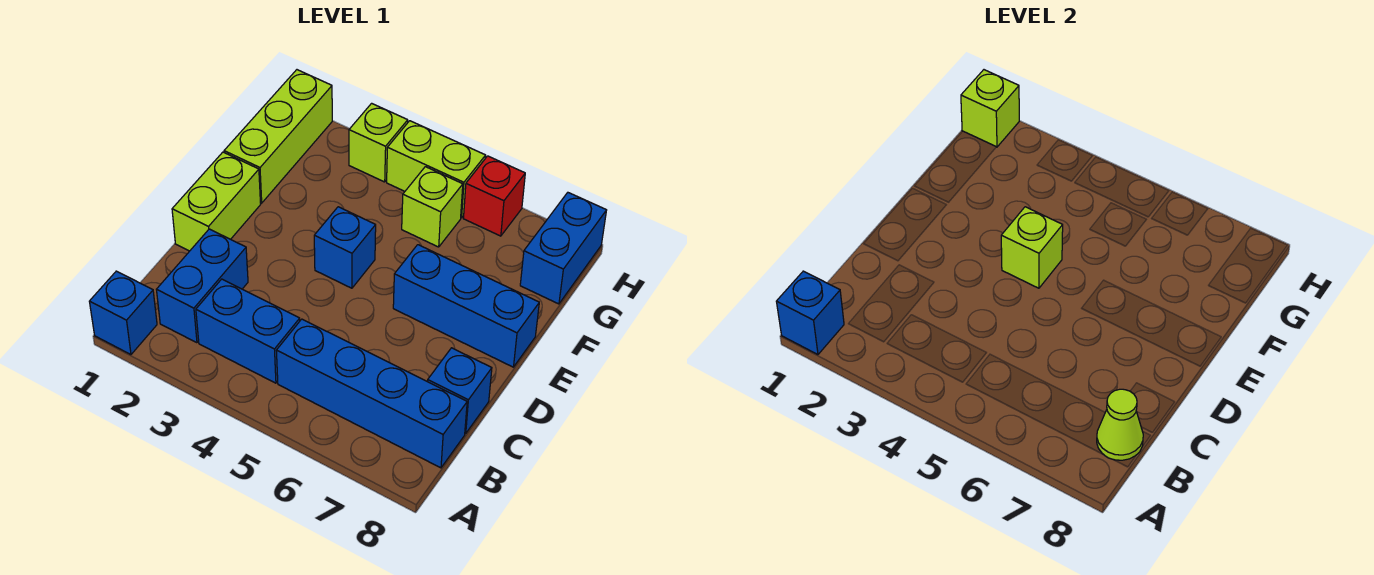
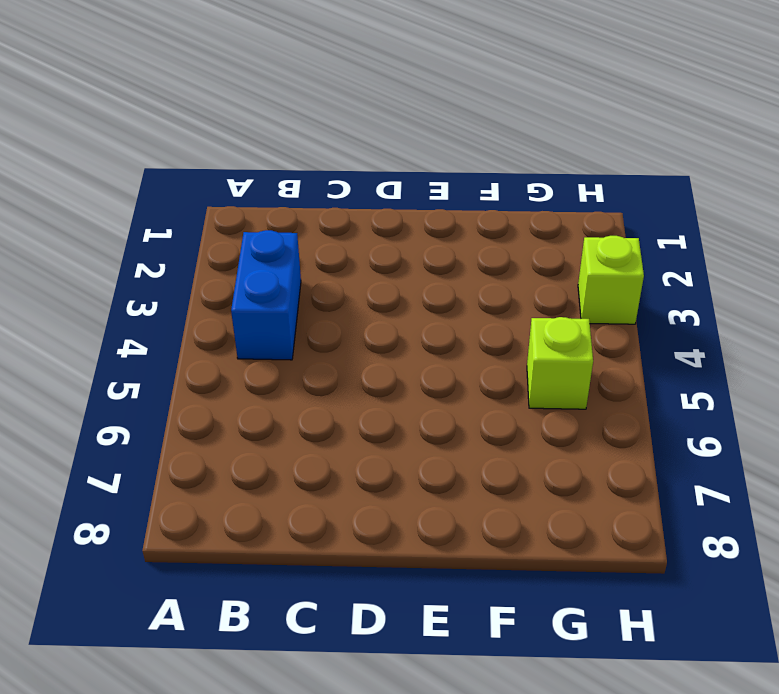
none -> blue 1x1 brick [89,271,157,355]
none -> blue 1x2 brick [156,229,248,343]
none -> blue 1x4 brick [276,319,467,468]

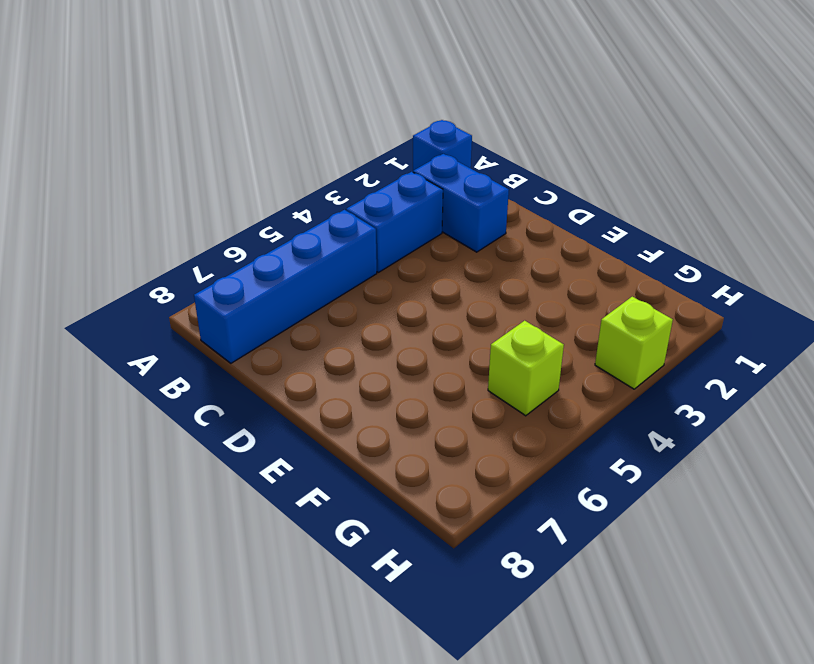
none -> blue 1x1 brick [428,348,492,433]
none -> lime 1x2 brick [172,152,261,251]
none -> blue 1x1 brick [314,207,376,288]

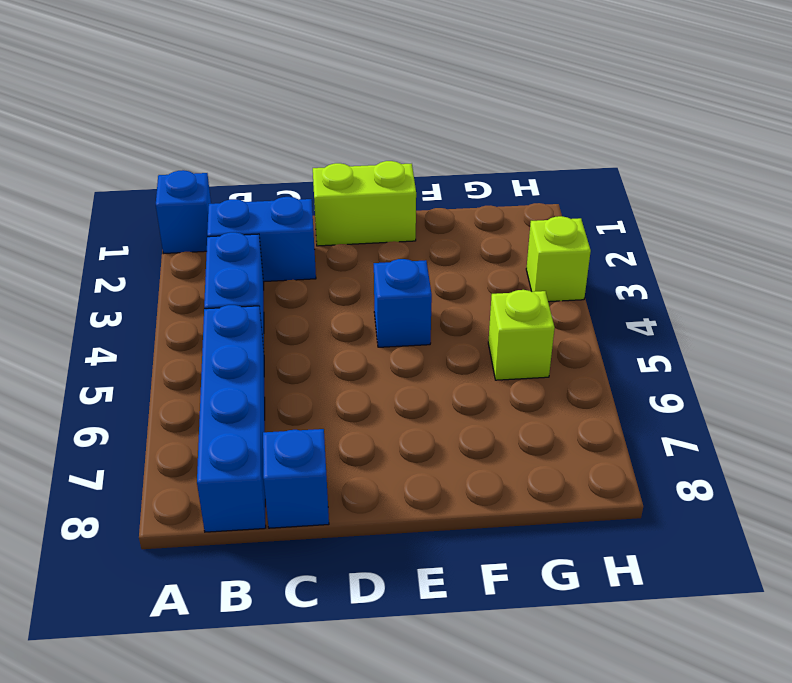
none -> blue 1x3 brick [393,245,539,367]
none -> lime 1x3 brick [224,70,332,203]
none -> blue 1x2 brick [520,193,607,304]

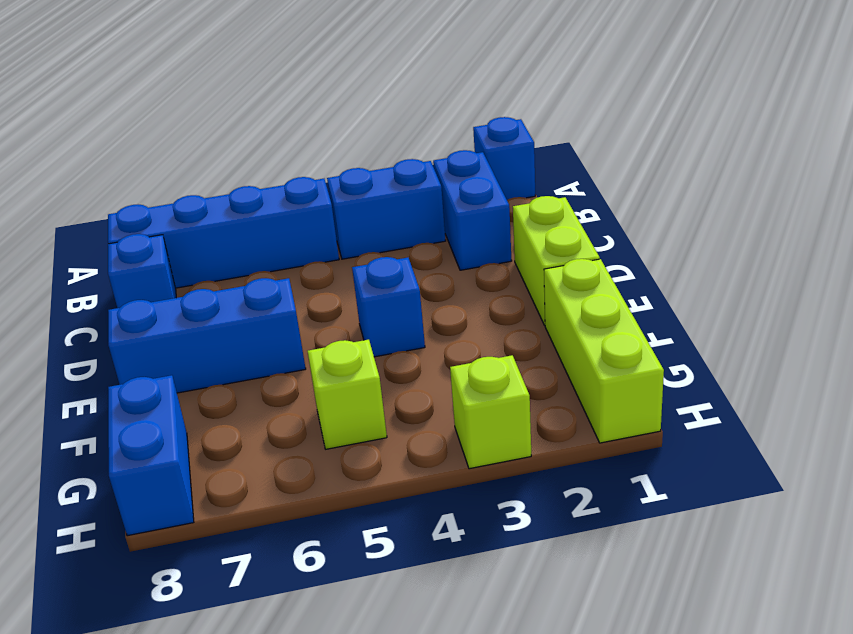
none -> lime 1x2 brick [387,121,486,218]
none -> red 1x1 brick [463,156,525,236]
none -> blue 1x1 brick [776,271,844,355]

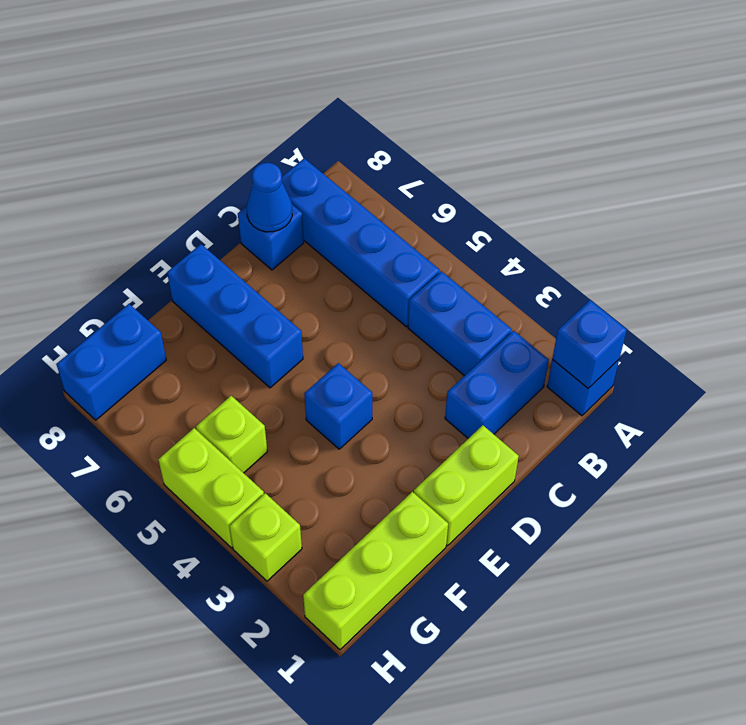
blue 1x1 cone [247,163,292,232] -> none
none -> red 1x1 brick [463,156,525,236]
none -> lime 1x1 cone [1097,389,1143,460]
none -> lime 1x1 brick [1001,207,1063,288]

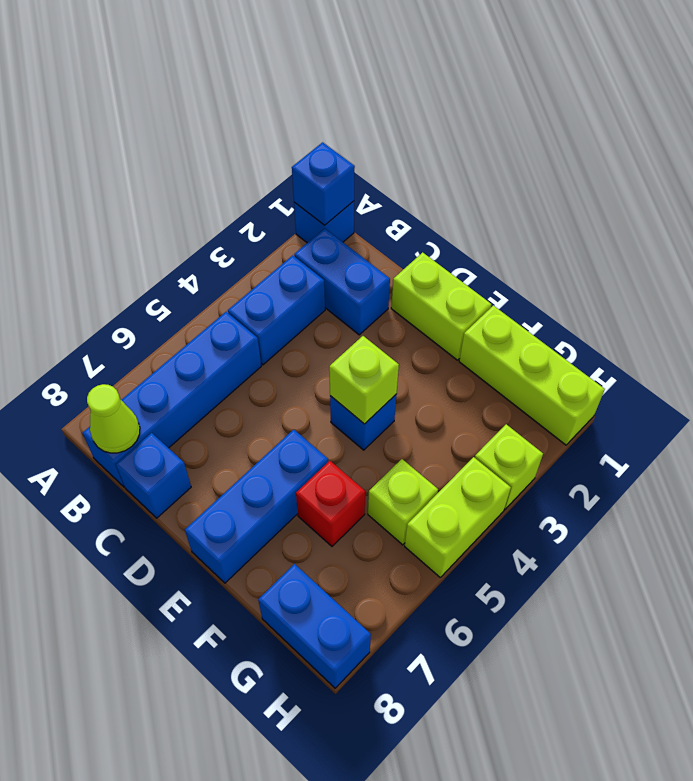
red 1x1 brick [296,461,365,546] -> red 1x1 brick moved to [463,156,525,236]
none -> lime 1x1 brick [961,70,1019,147]

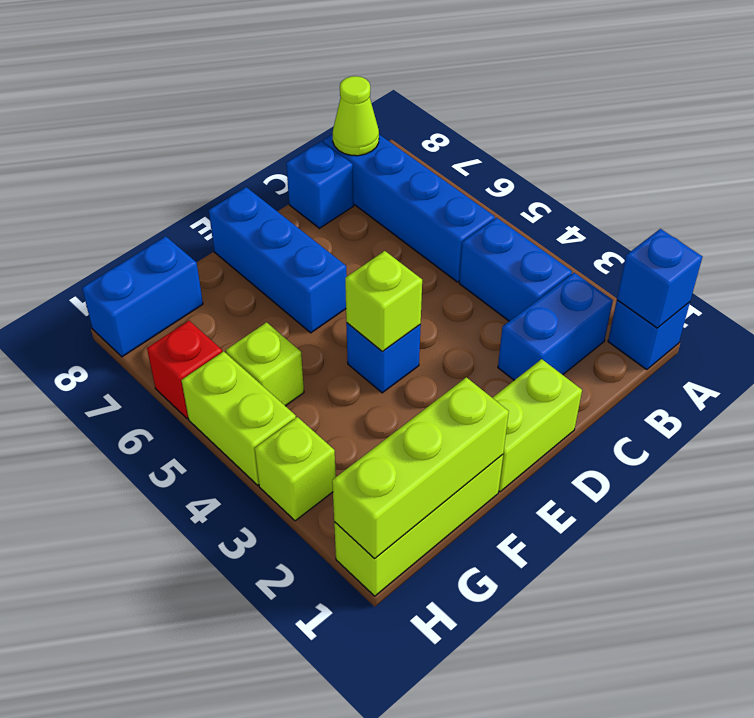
lime 1x3 brick [332,377,509,559] -> lime 1x1 brick [961,70,1019,147]

